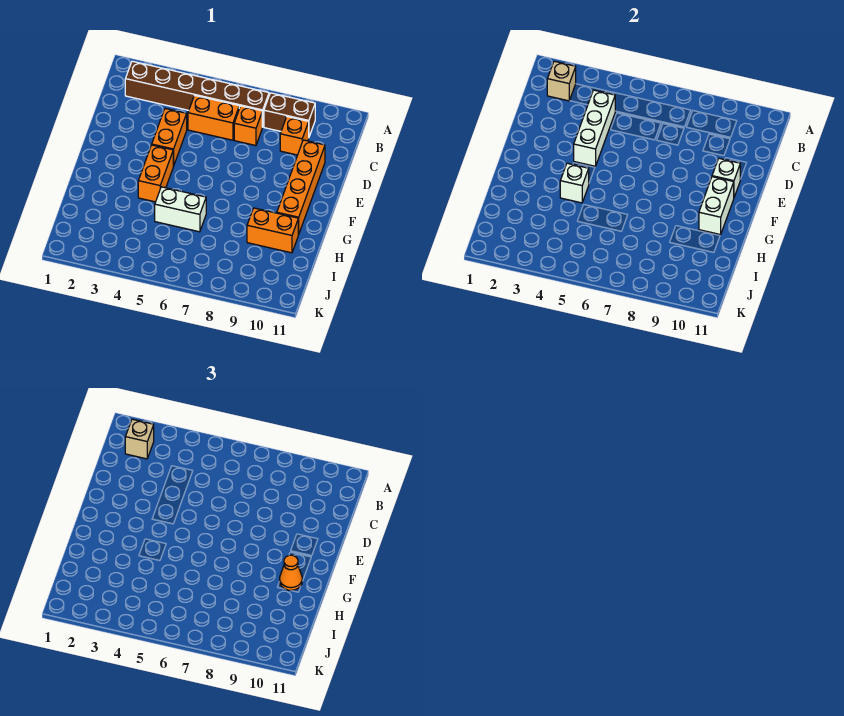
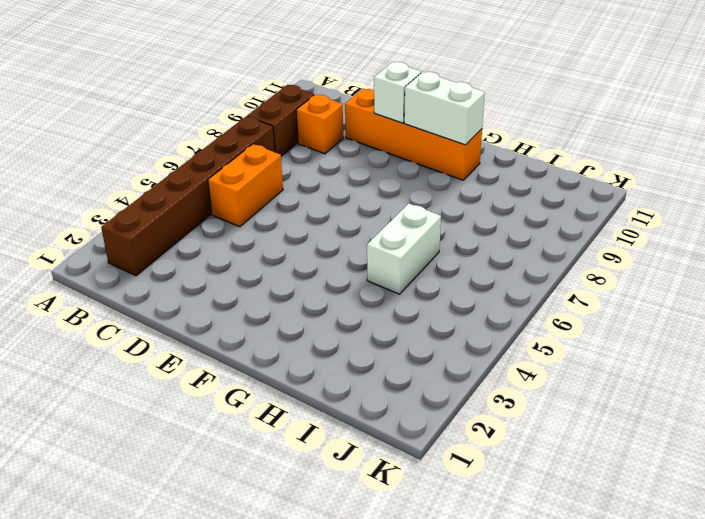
none -> orange 1x1 brick [234,106,262,146]
none -> orange 1x2 brick [152,109,187,166]
none -> orange 1x2 brick [138,145,173,202]

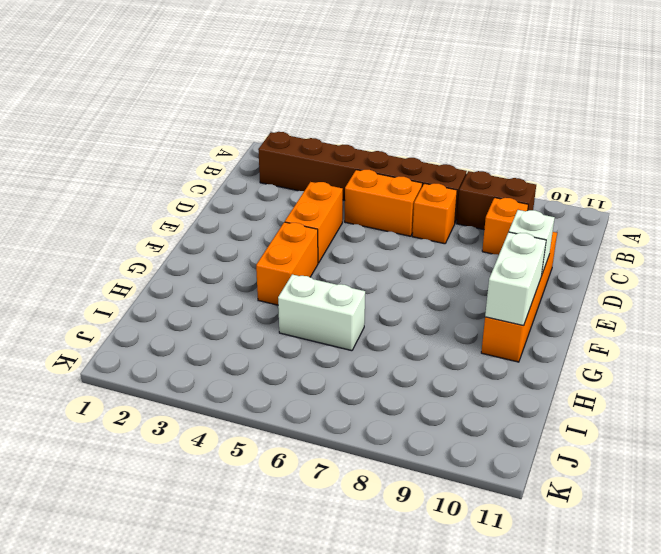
none -> orange 1x2 brick [247,208,299,253]
none -> tan 1x1 brick [547,61,576,101]
none -> white 1x3 brick [574,90,615,166]

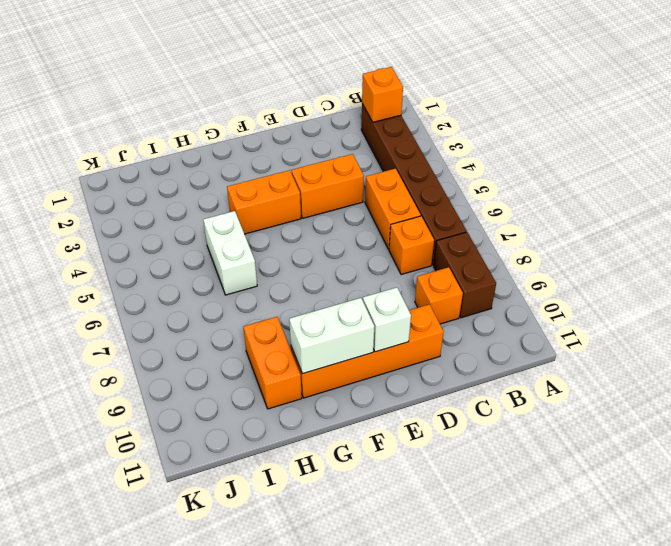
orange 1x1 brick [362,67,403,122] -> tan 1x1 brick [547,61,576,101]
none -> white 1x3 brick [574,90,615,166]
none -> white 1x1 brick [560,163,589,203]
none -> tan 1x1 brick [125,419,154,459]

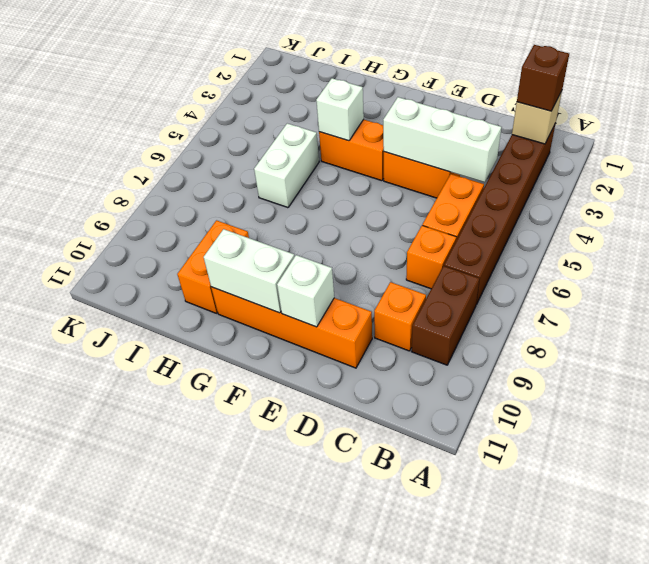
brown 1x1 brick [517,45,569,111] -> tan 1x1 brick [125,419,154,459]
none -> orange 1x1 cone [280,555,302,590]

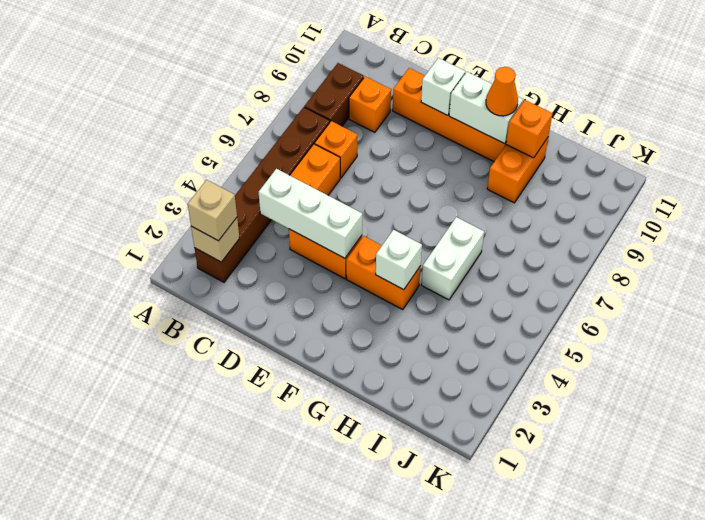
orange 1x1 brick [506,100,552,158] -> none

